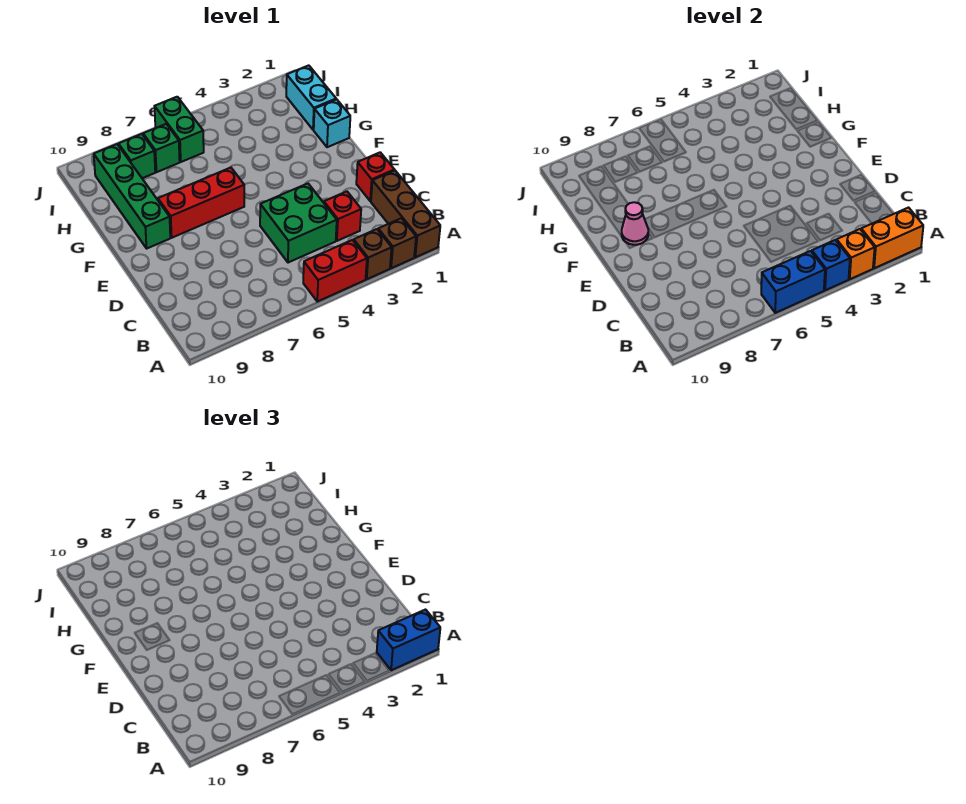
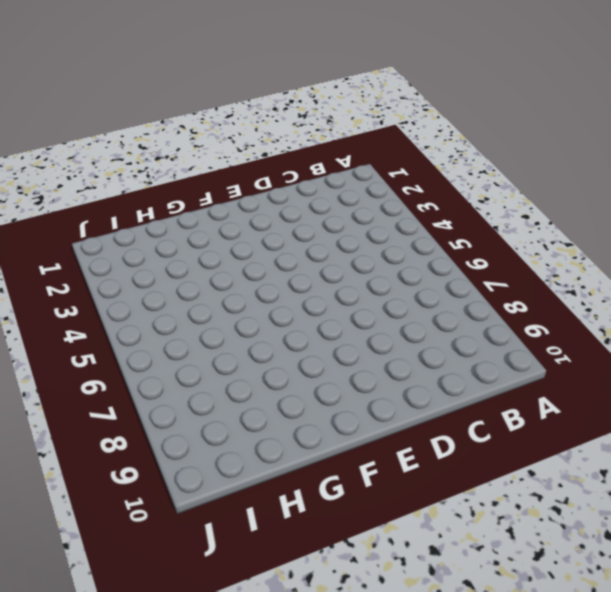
none -> brown 1x3 brick [371,170,440,257]
none -> brown 1x1 brick [378,218,416,268]
none -> brown 1x1 brick [354,229,392,279]

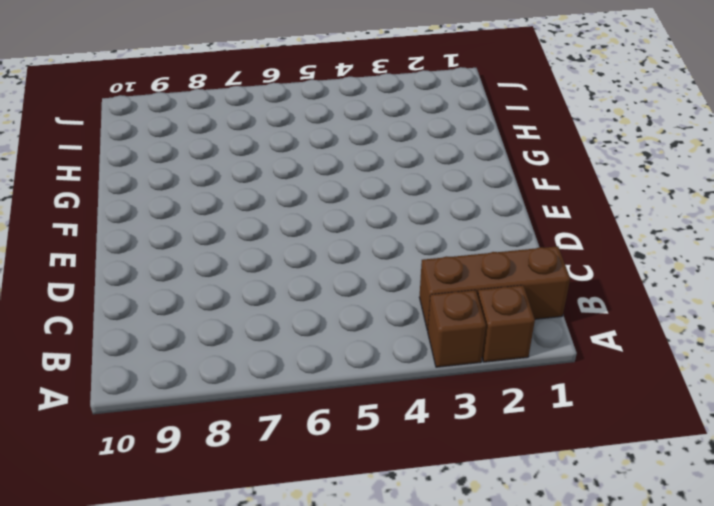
brown 1x3 brick [419,246,570,330] -> brown 1x3 brick turned to [371,170,440,257]
none -> red 1x2 brick [303,240,367,302]
none -> red 1x1 brick [324,191,361,241]
none -> green 2x2 brick [260,184,337,263]

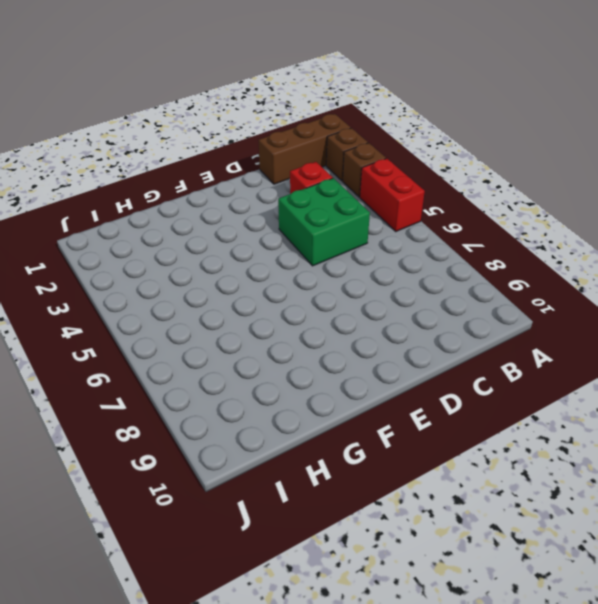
none -> red 1x1 brick [356,152,394,201]
none -> red 1x3 brick [158,168,244,238]
none -> green 1x4 brick [94,144,170,248]

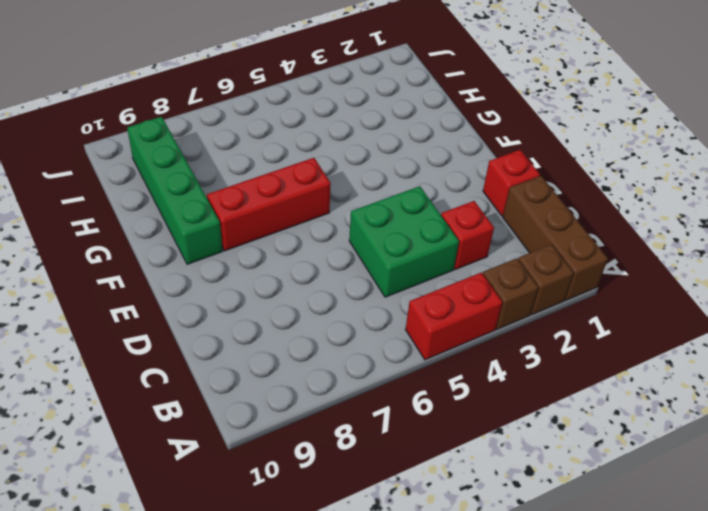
none -> cyan 1x1 brick [314,99,350,147]
none -> cyan 1x2 brick [286,65,336,130]
none -> green 1x2 brick [155,97,204,162]

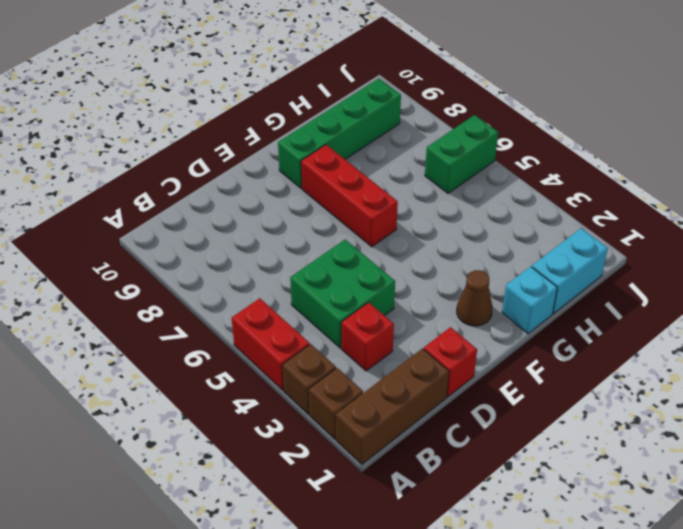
brown 1x1 cone [457,270,492,326] -> none
none -> green 1x1 brick [143,124,180,172]
none -> green 1x1 brick [119,134,155,178]
none -> orange 1x2 brick [861,208,923,268]

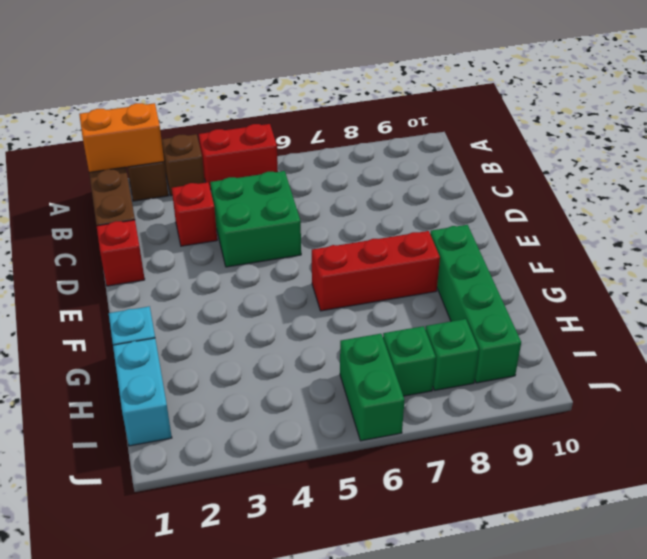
none -> orange 1x1 brick [837,229,875,279]
none -> blue 1x1 brick [812,240,850,290]
none -> blue 1x2 brick [761,251,825,313]

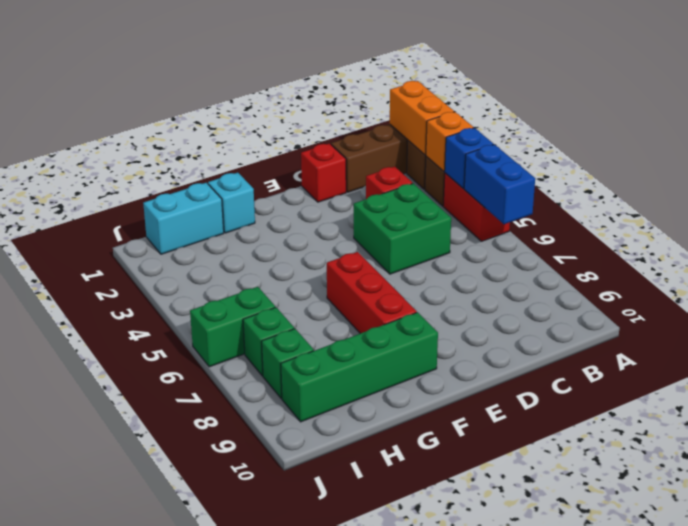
none -> pink 1x1 cone [622,202,648,245]
none -> blue 1x2 brick [377,610,440,670]

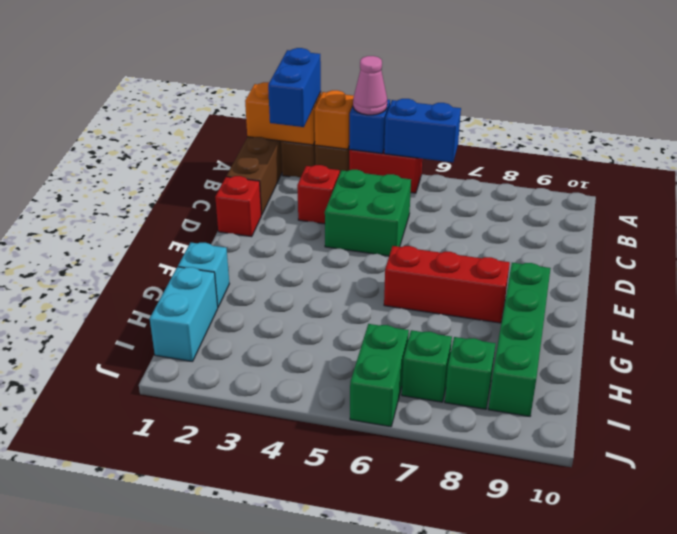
blue 1x2 brick [268,48,321,127] -> blue 1x2 brick turned to [377,610,440,670]
pink 1x1 cone [353,56,387,115] -> pink 1x1 cone moved to [622,202,648,245]

